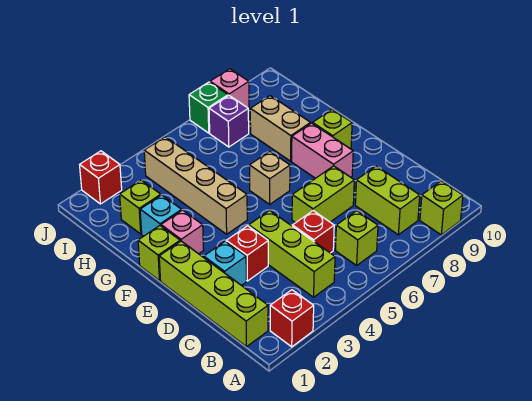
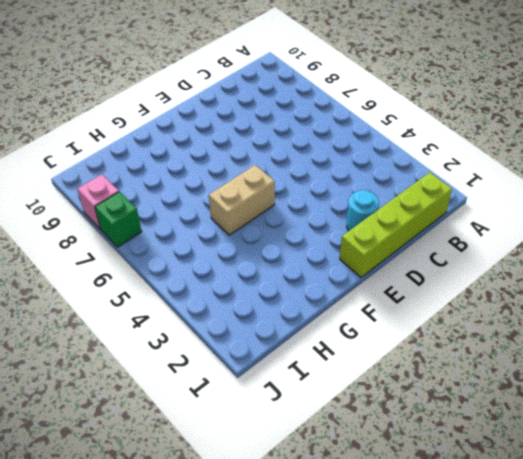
cyan 1x1 round brick [347,190,379,231] -> cyan 1x1 brick [204,241,246,285]
tan 1x2 brick [209,165,275,235] -> tan 1x2 brick moved to [250,96,311,161]
none -> red 1x1 brick [270,290,314,347]
none -> lime 1x1 brick [420,181,463,235]
none -> lime 1x3 brick [249,210,335,297]

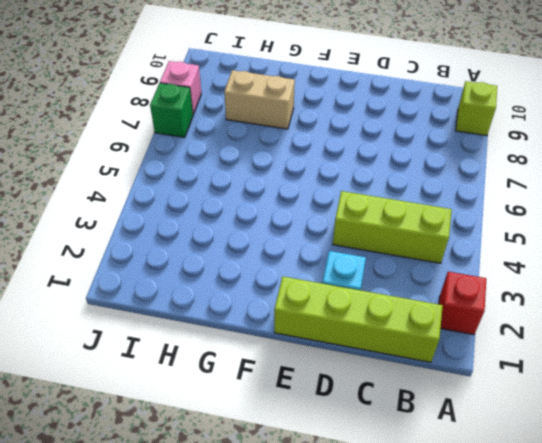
none -> lime 1x1 brick [335,211,378,265]
none -> lime 1x2 brick [355,166,420,235]
none -> red 1x1 brick [293,211,334,253]

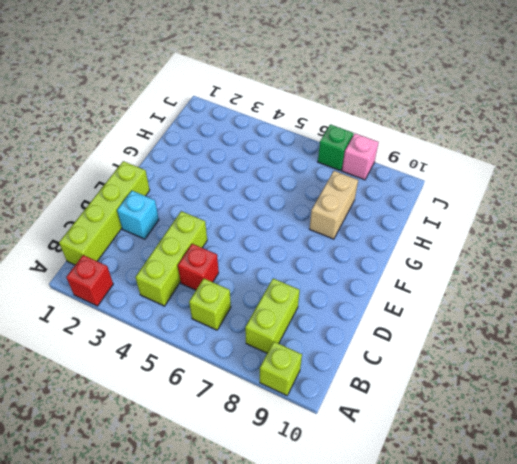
none -> red 1x1 brick [226,226,268,281]
none -> lime 1x2 brick [292,166,354,223]
none -> pink 1x2 brick [292,123,353,178]

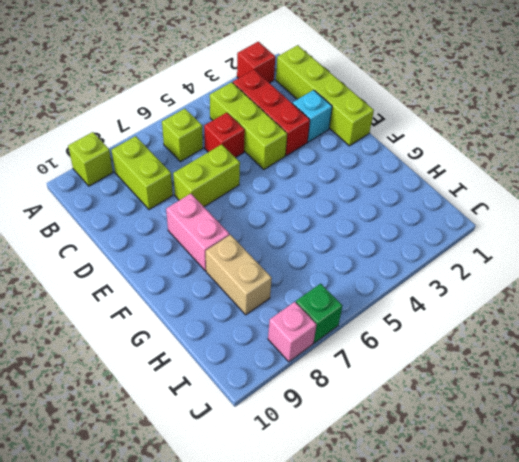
red 1x3 brick [233,70,310,156] -> red 1x1 brick [226,226,268,281]
none -> lime 1x1 brick [138,226,180,281]
none -> pink 1x1 brick [161,210,204,254]
none -> tan 1x4 brick [144,137,247,234]

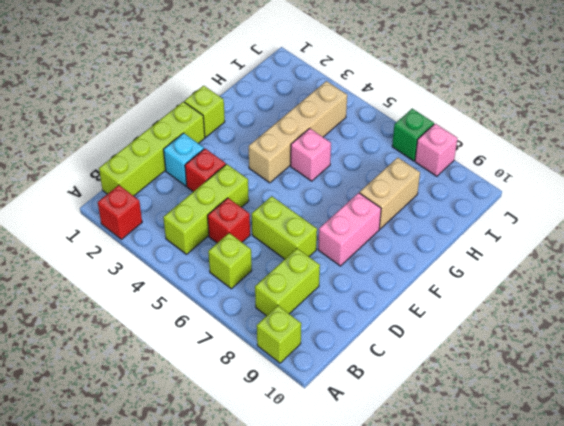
pink 1x1 brick [291,128,331,181] -> pink 1x1 brick moved to [161,210,204,254]
none -> tan 1x1 brick [250,151,290,204]
none -> lime 1x1 brick [313,110,352,149]
none -> cyan 1x1 brick [140,195,182,236]

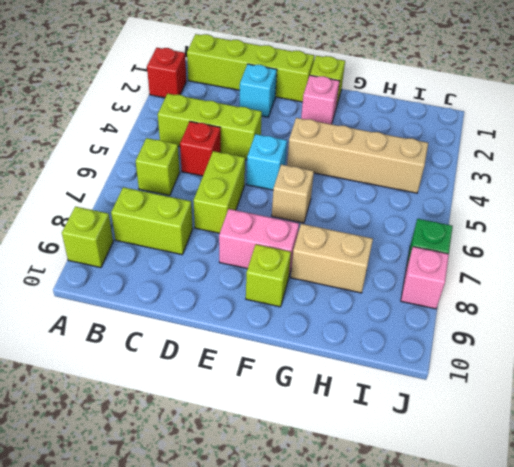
cyan 1x1 brick [247,134,287,190] -> cyan 1x1 brick moved to [140,195,182,236]
none -> red 1x1 brick [226,226,268,281]
none -> lime 1x1 brick [120,180,161,234]
none -> purple 1x1 brick [209,96,249,147]

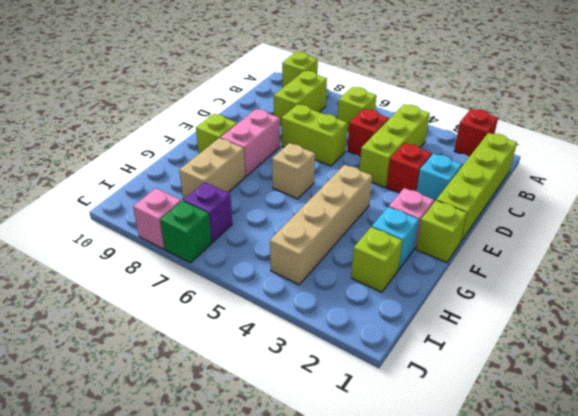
none -> red 1x1 brick [80,151,122,204]

